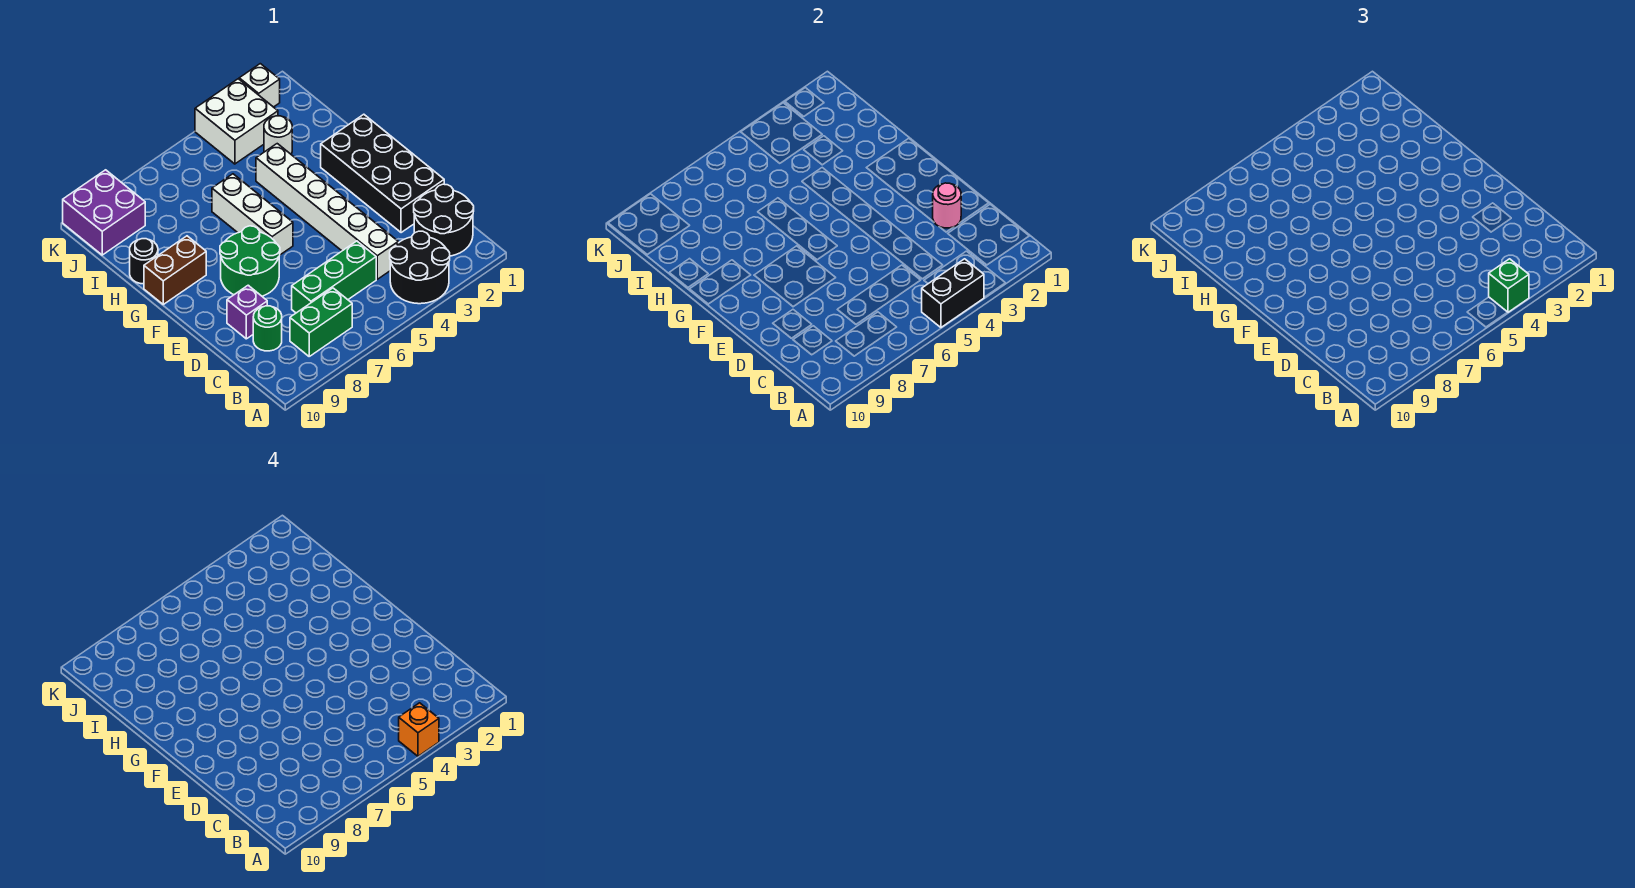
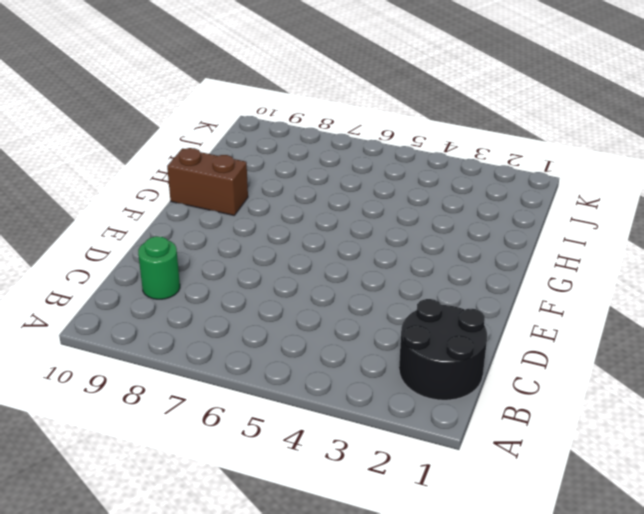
none -> black 2x2 round brick [390,231,450,304]
none -> green 1x2 brick [290,288,352,356]
none -> white 1x6 brick [256,144,398,279]

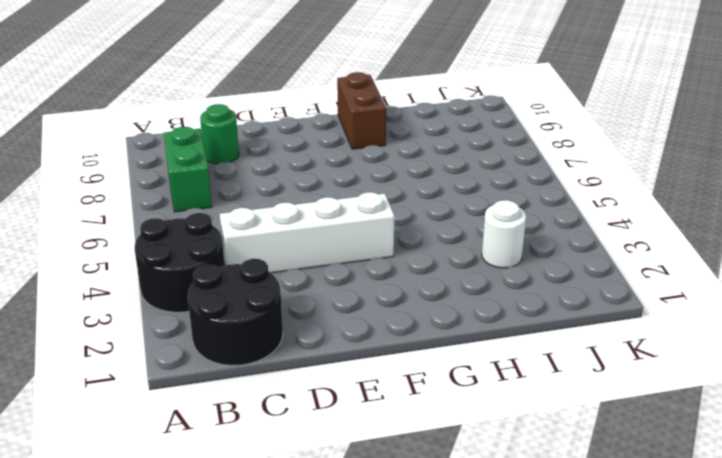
white 1x4 brick [220,192,394,273] -> white 1x6 brick [256,144,398,279]
none -> green 1x3 brick [292,241,376,313]
none -> black 2x4 brick [321,114,444,233]
none -> purple 1x1 brick [227,285,267,339]

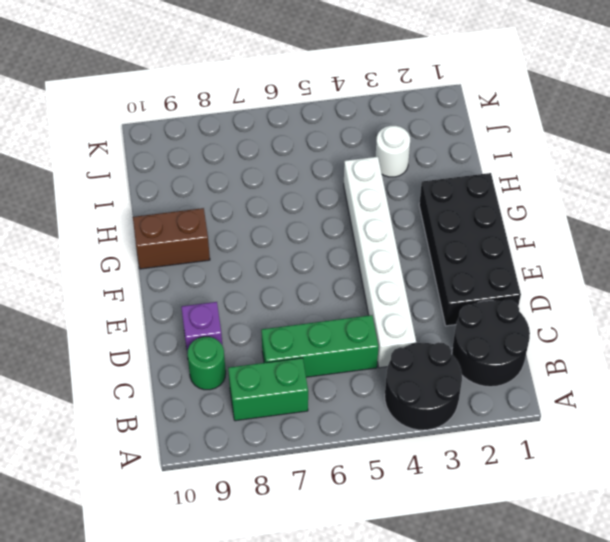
none -> green 2x2 round brick [220,226,280,296]
none -> white 1x3 brick [212,174,293,255]
none -> black 1x1 round brick [130,239,158,284]

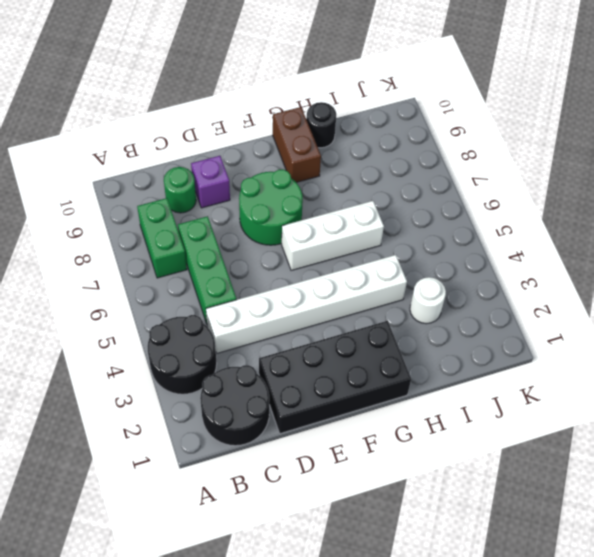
none -> white 2x2 brick [195,79,278,164]
none -> purple 2x2 brick [63,170,145,255]
none -> white 1x1 brick [239,64,280,107]

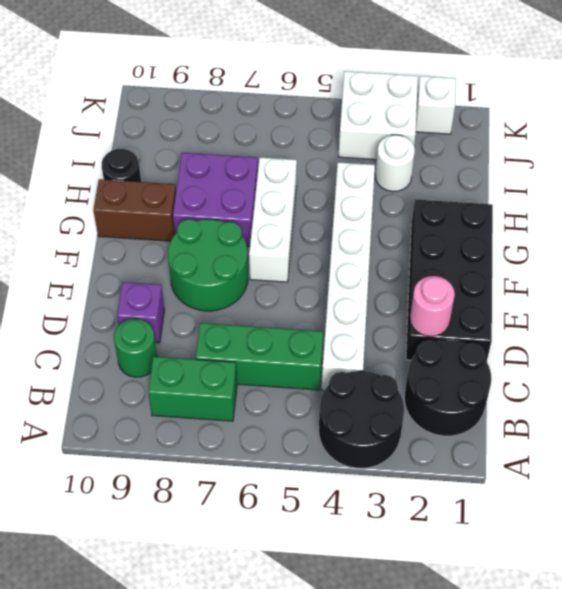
purple 2x2 brick [173,153,258,246] -> purple 2x2 brick moved to [63,170,145,255]
none -> black 1x2 brick [922,259,984,327]
none -> green 1x1 brick [1489,259,1529,312]
none -> orange 1x1 brick [399,703,439,756]

